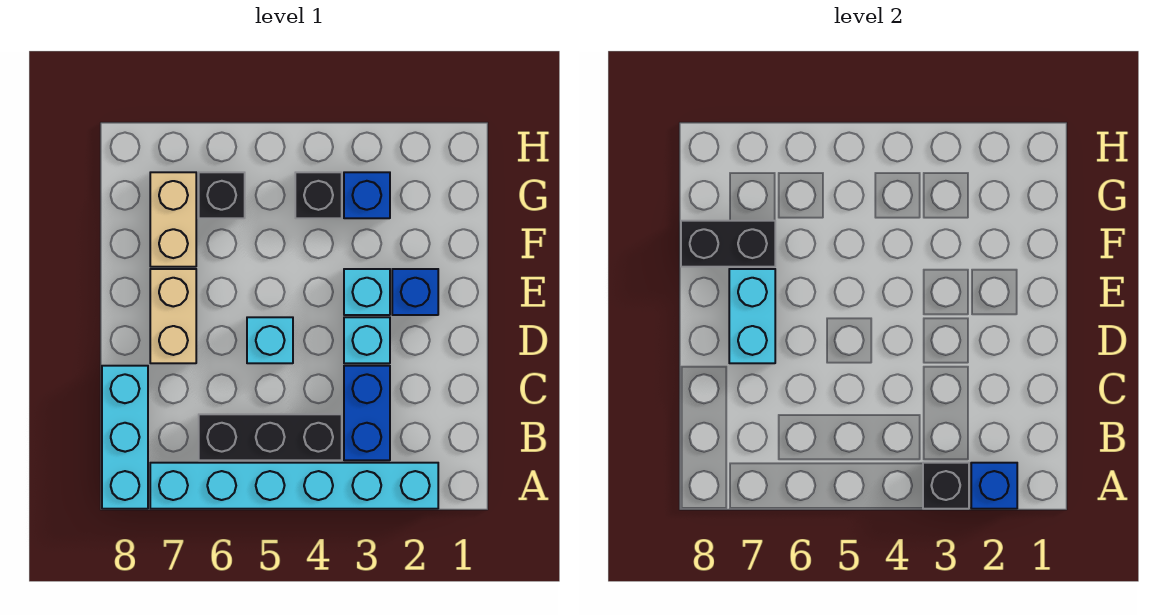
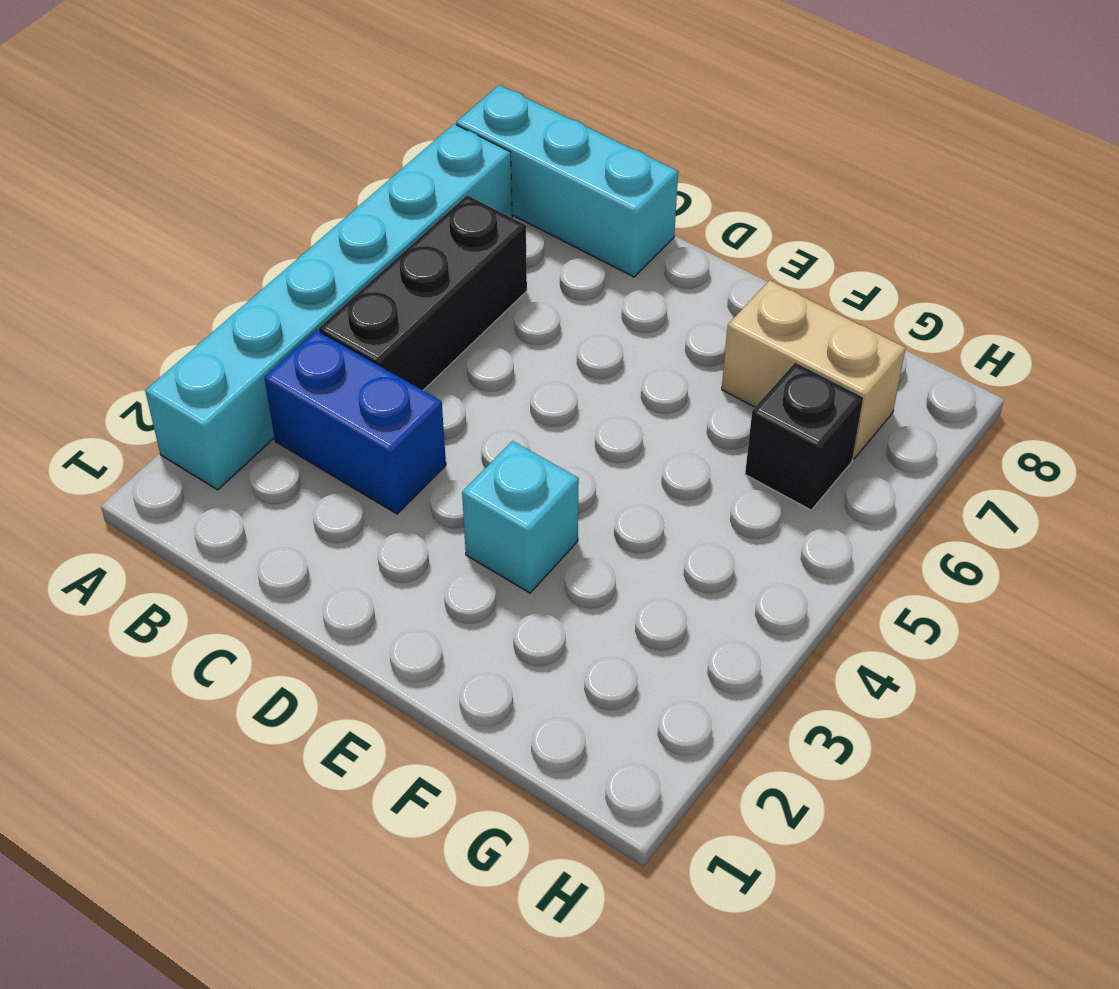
none -> cyan 1x1 brick [344,317,390,363]
none -> cyan 1x1 brick [247,317,293,363]
none -> tan 1x2 brick [150,269,196,363]

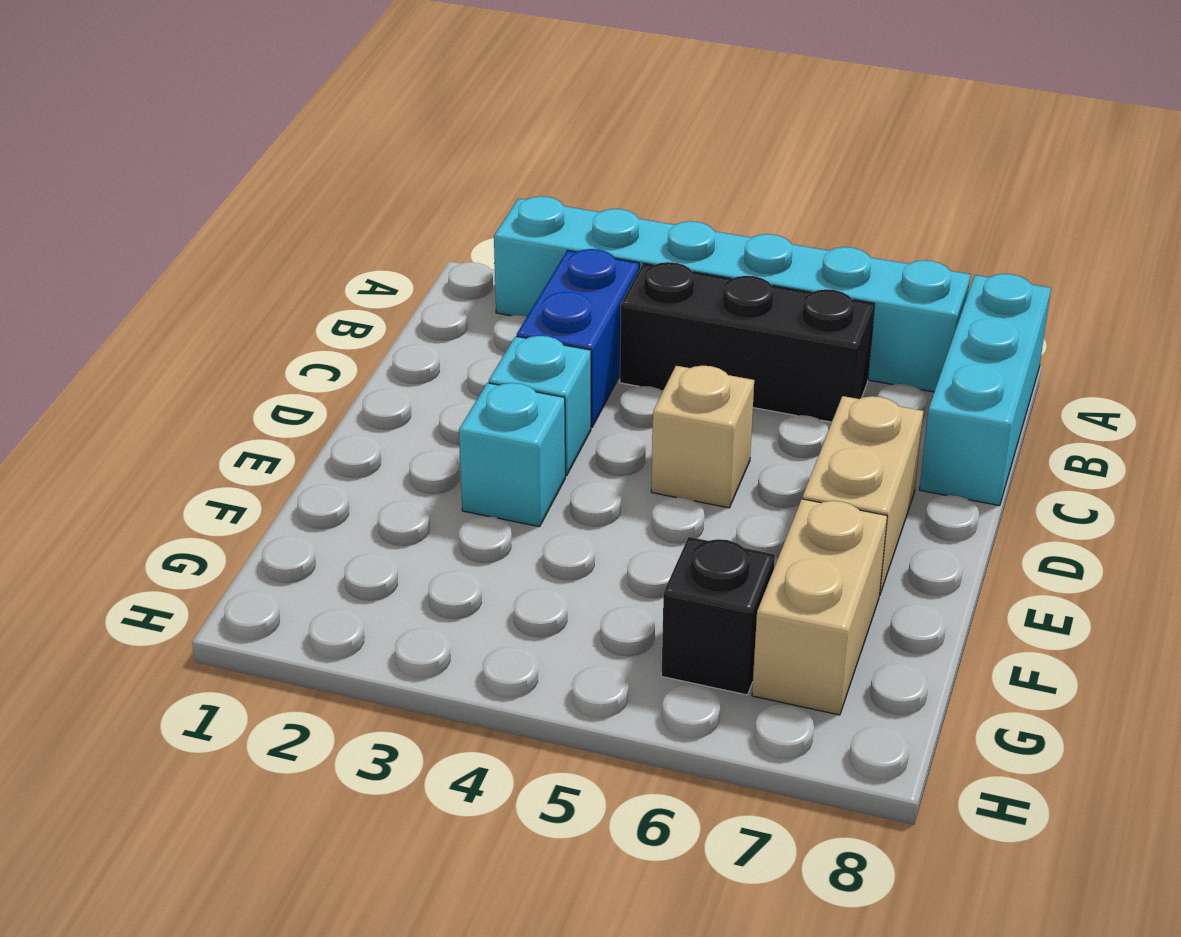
tan 1x1 brick [651,366,754,508] -> cyan 1x1 brick [247,317,293,363]
none -> blue 1x1 brick [392,269,438,315]
none -> blue 1x1 brick [344,172,390,218]
none -> black 1x1 brick [295,172,342,218]

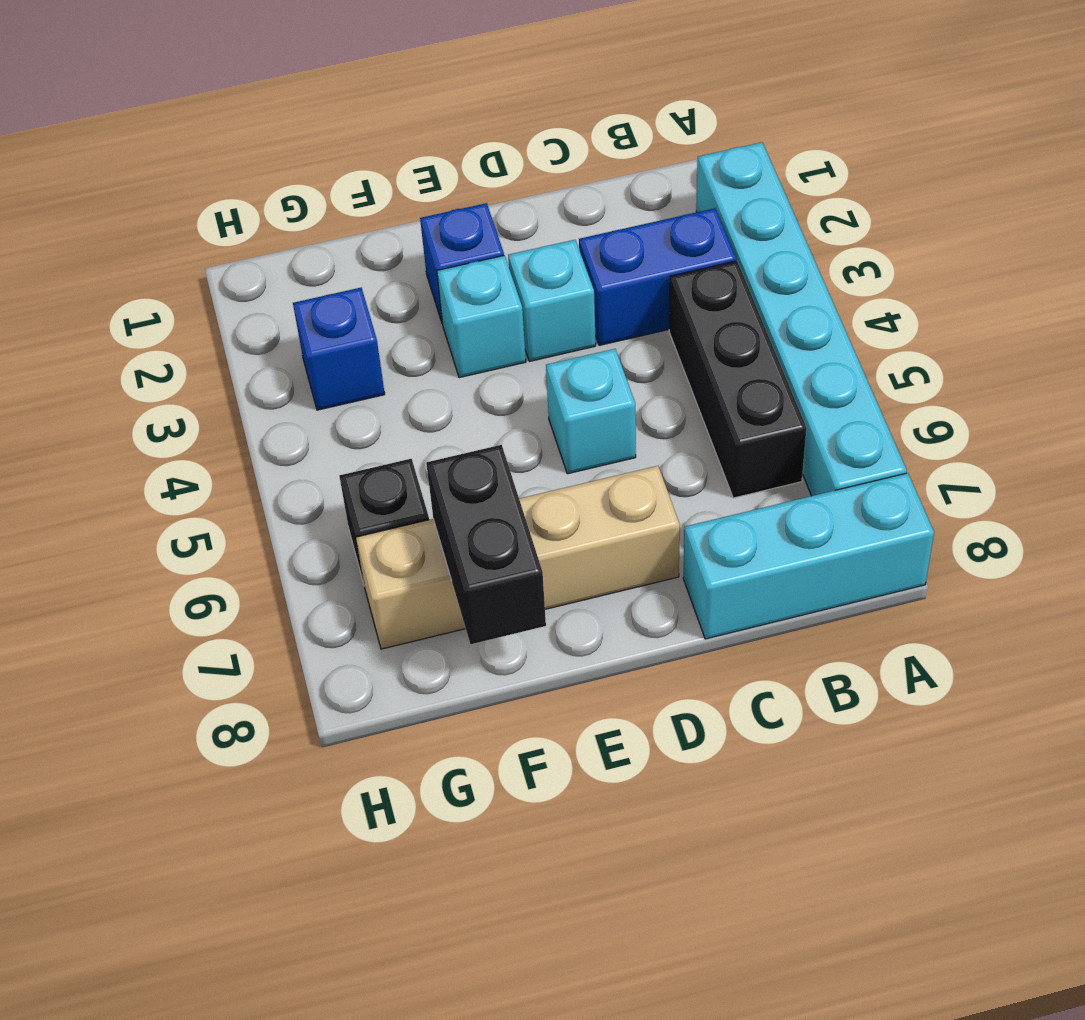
none -> black 1x1 brick [295,172,342,218]
none -> blue 1x1 brick [971,463,1017,509]
none -> black 1x1 brick [923,463,969,509]

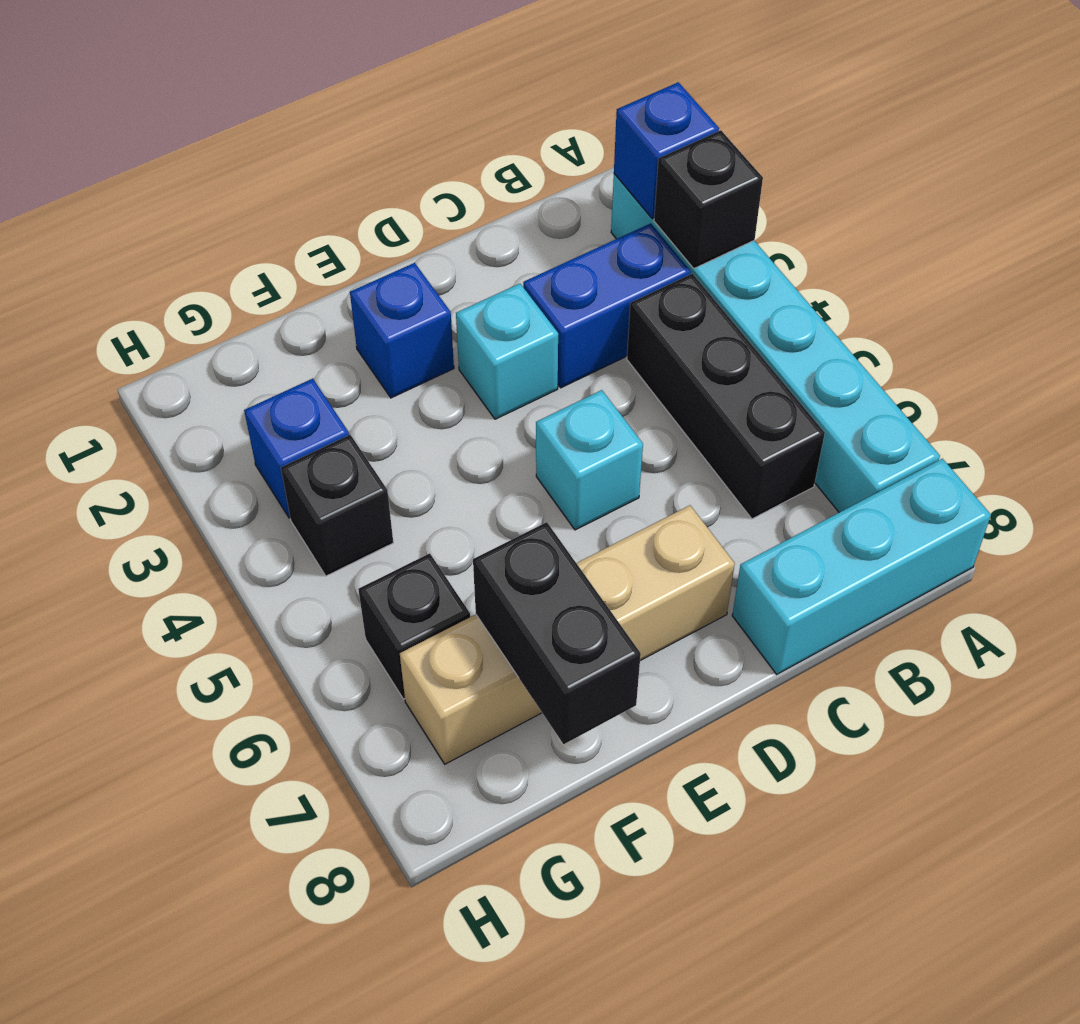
none -> cyan 1x1 brick [344,269,390,315]
none -> cyan 1x2 brick [729,269,775,363]

